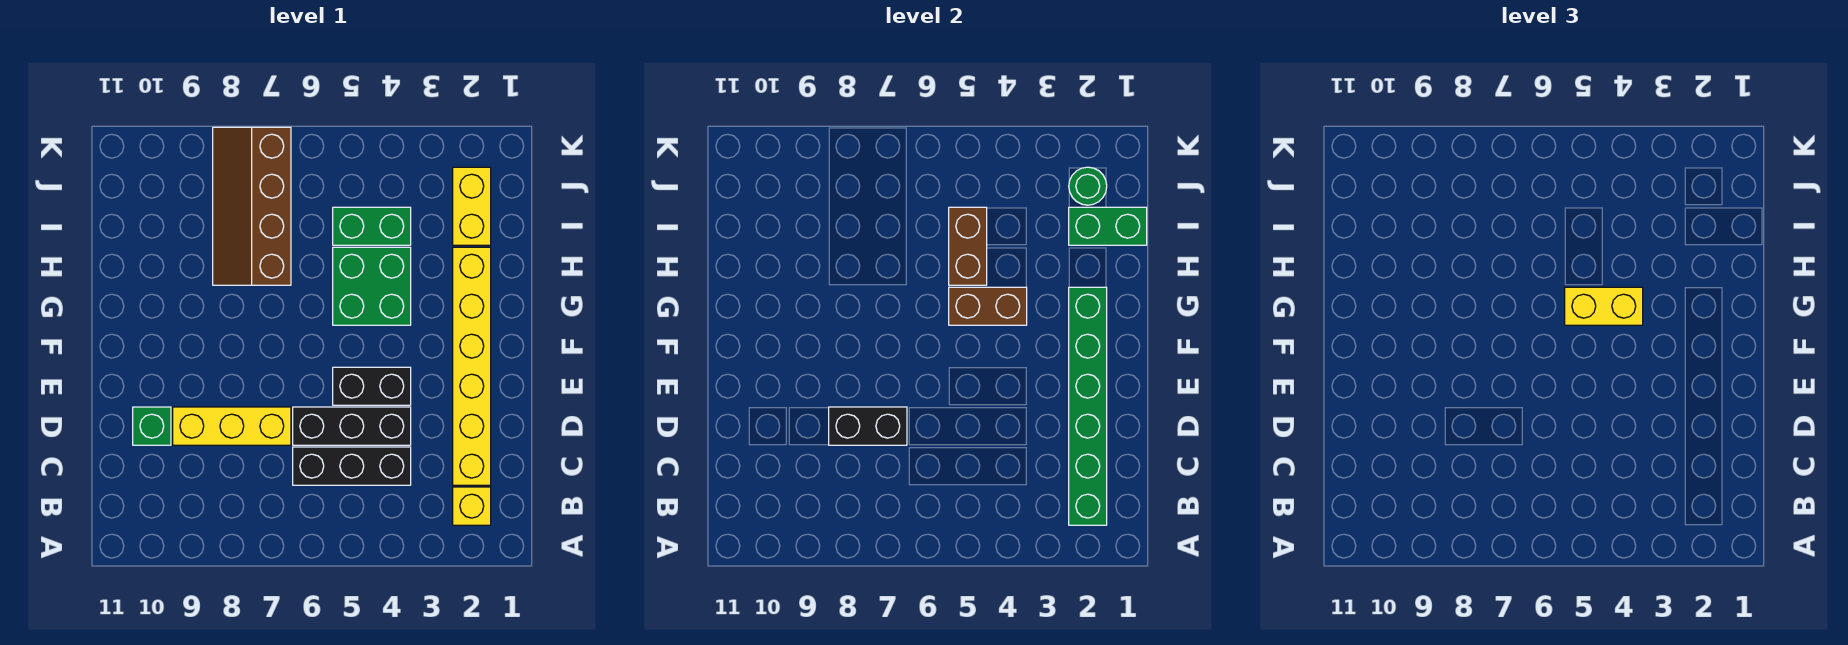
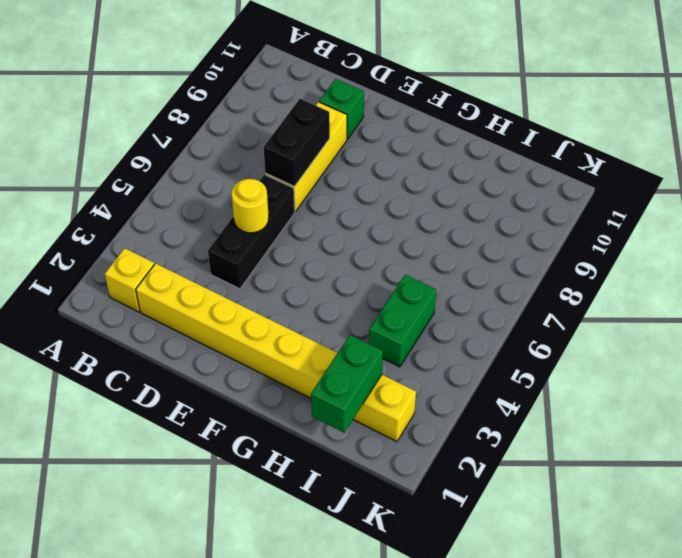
yellow 1x1 round brick [232,179,269,233] -> none
none -> black 1x3 brick [293,447,411,485]
none -> black 1x2 brick [333,367,411,405]
none -> green 2x2 brick [333,247,411,325]

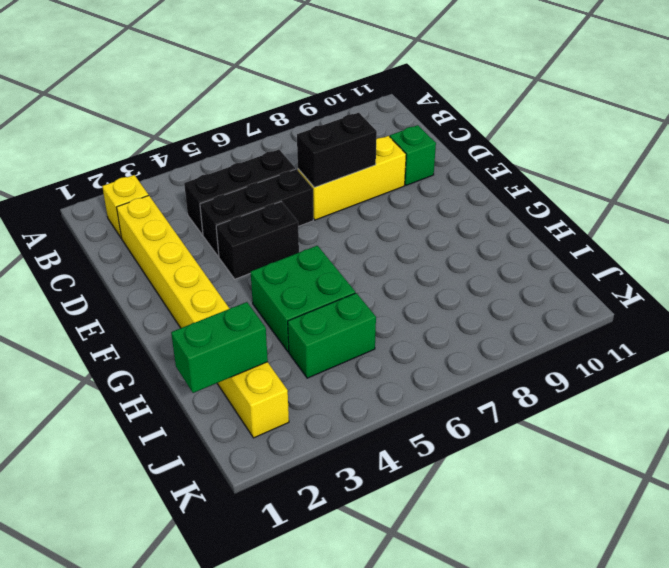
none -> brown 2x4 slope [213,127,291,285]
none -> green 1x6 brick [1069,287,1107,525]
none -> brown 1x2 brick [949,287,1027,325]

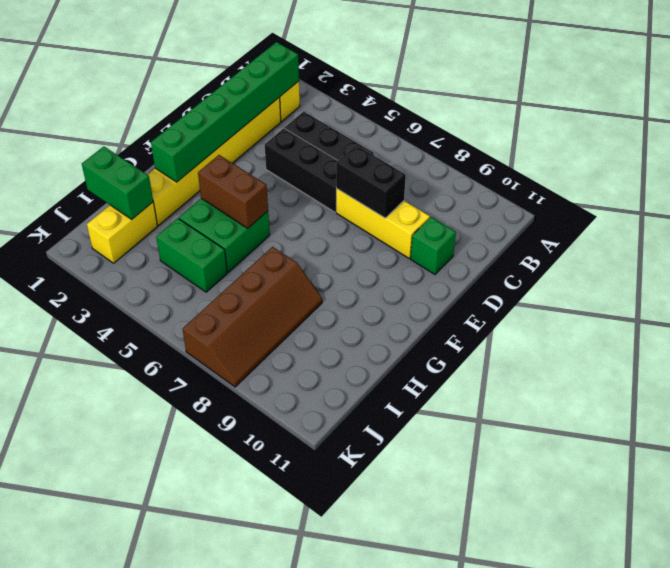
none -> black 1x2 brick [333,367,411,405]
none -> brown 1x2 brick [949,207,987,285]
none -> green 1x1 round brick [1069,167,1107,205]

